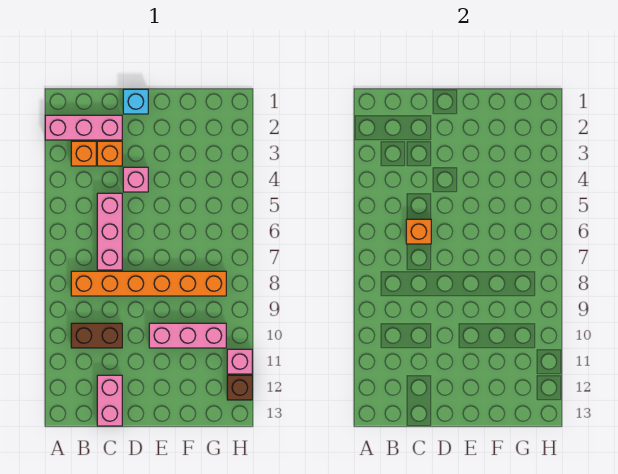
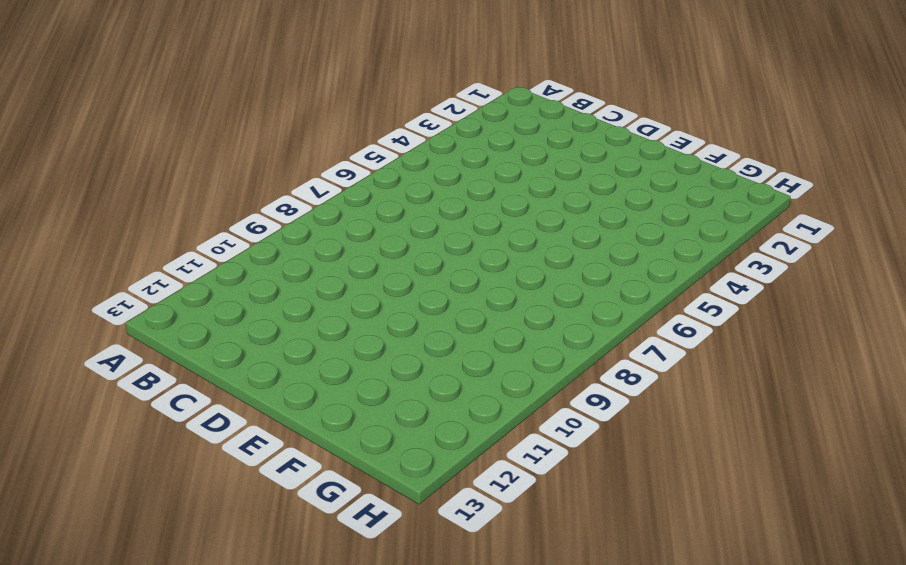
none -> pink 1x3 brick [45,115,122,140]
none -> orange 1x1 brick [71,141,96,166]
none -> orange 1x6 brick [71,271,226,296]

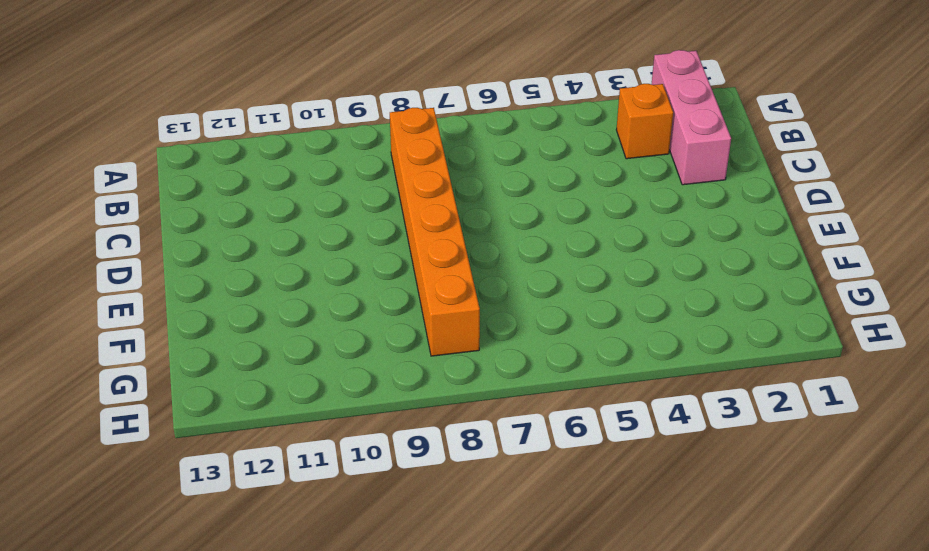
none -> brown 1x2 brick [71,323,122,348]
none -> orange 1x1 brick [97,141,122,166]
none -> pink 1x3 brick [97,193,122,270]

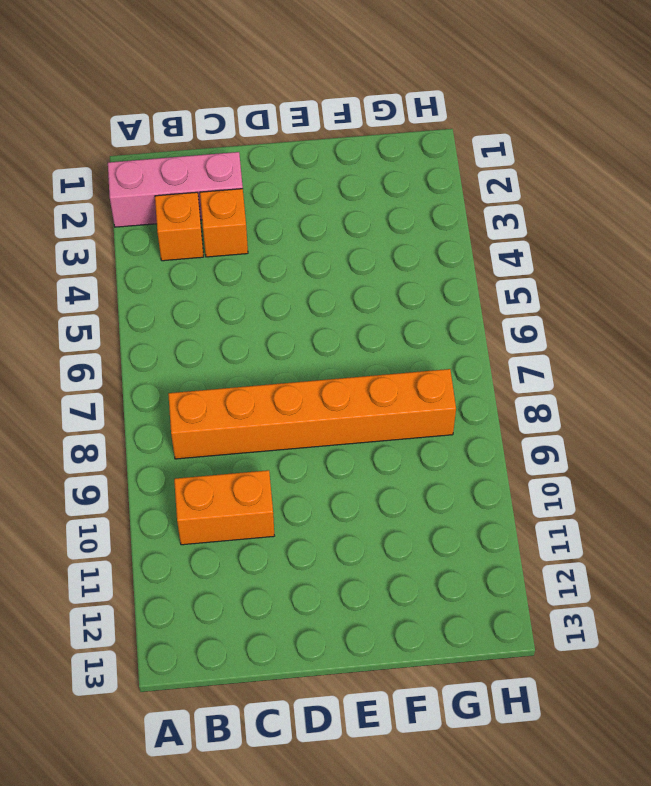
orange 1x2 brick [174,470,274,545] -> brown 1x2 brick [71,323,122,348]
none -> pink 1x3 brick [97,193,122,270]
none -> pink 1x2 brick [97,375,122,426]
none -> cyan 1x1 brick [123,89,148,114]

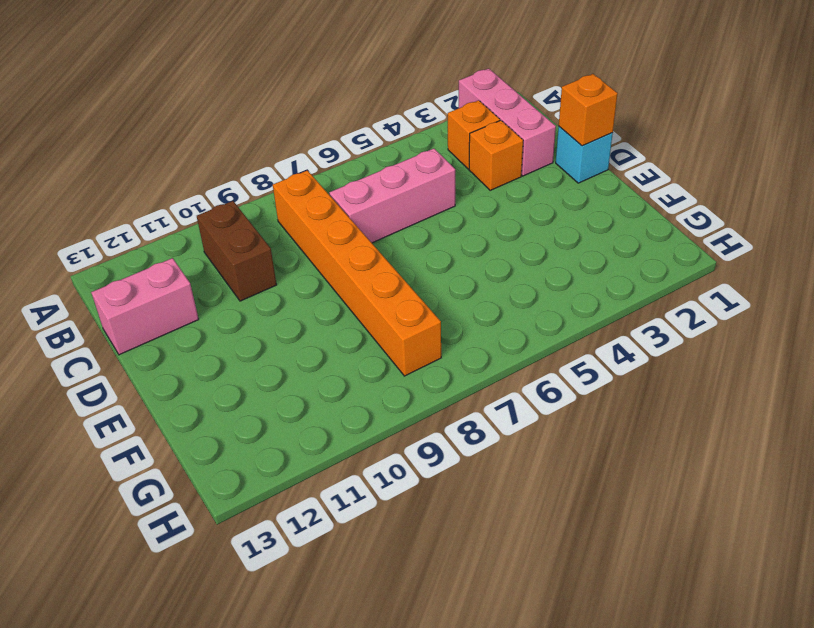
orange 1x1 brick [559,74,618,146] -> orange 1x1 brick moved to [406,219,431,244]
none -> pink 1x1 brick [123,167,148,192]
none -> pink 1x3 brick [149,323,226,348]
none -> pink 1x1 brick [227,349,252,374]

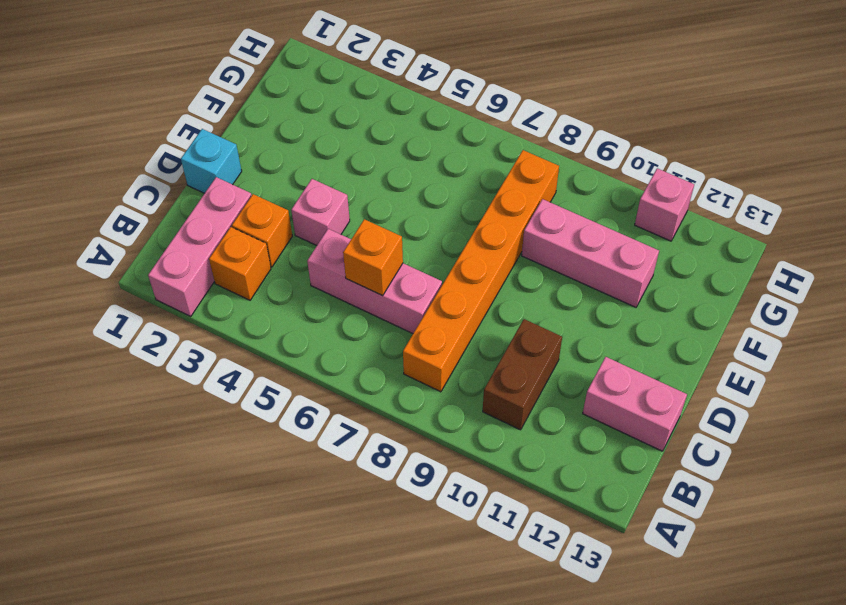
pink 1x3 brick [522,199,659,307] -> pink 1x3 brick turned to [149,323,226,348]
none -> brown 1x1 brick [227,375,252,400]

